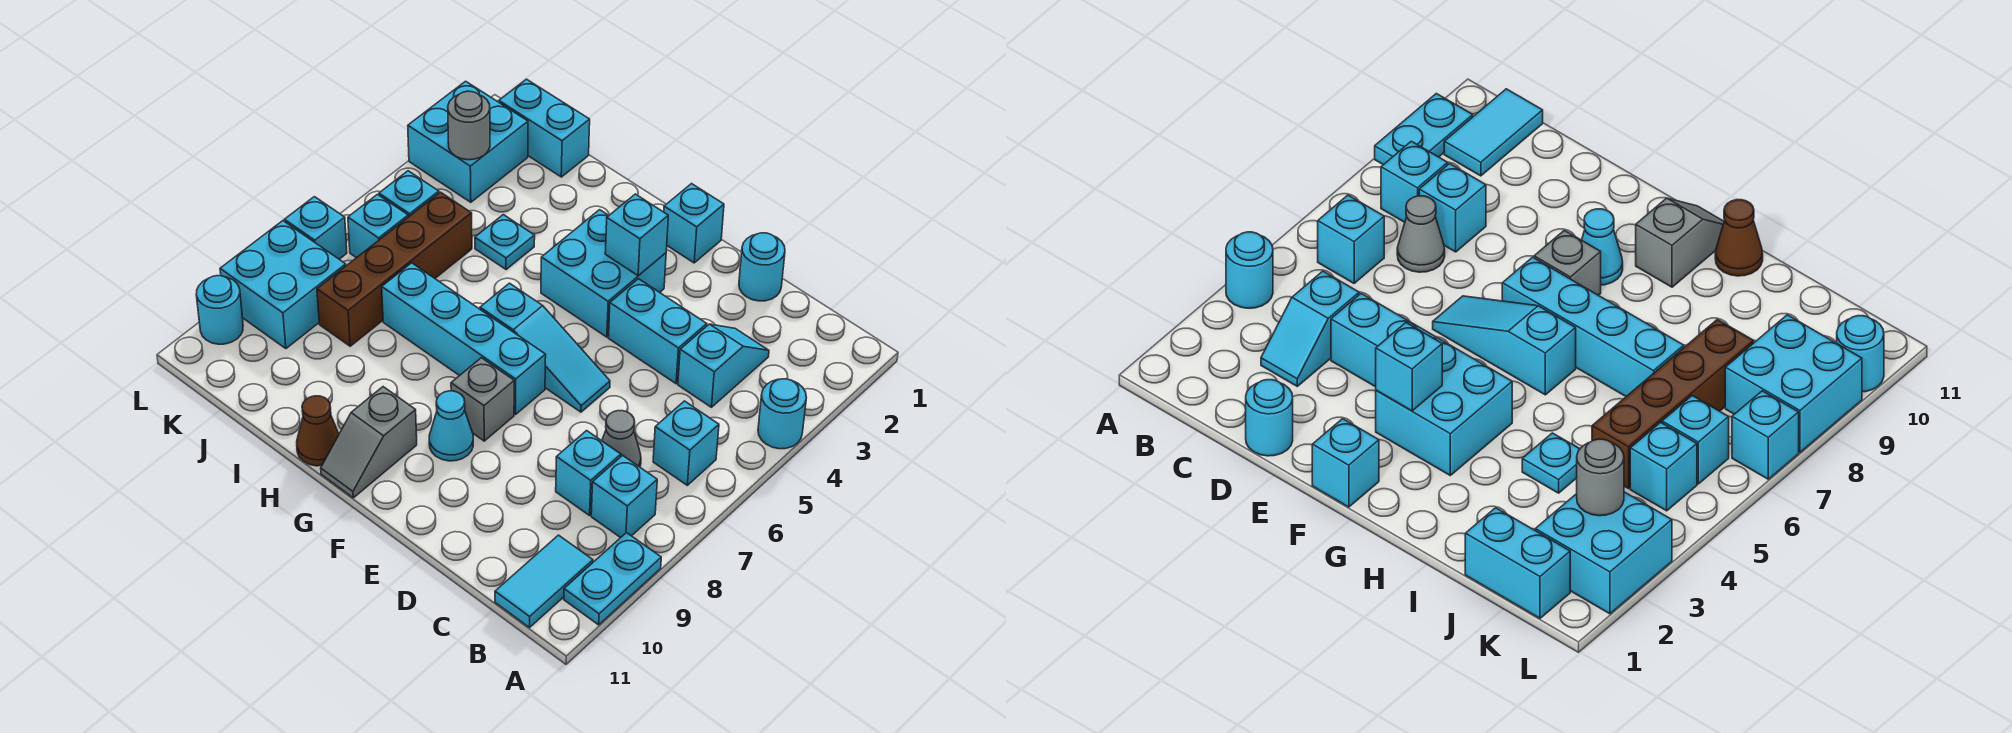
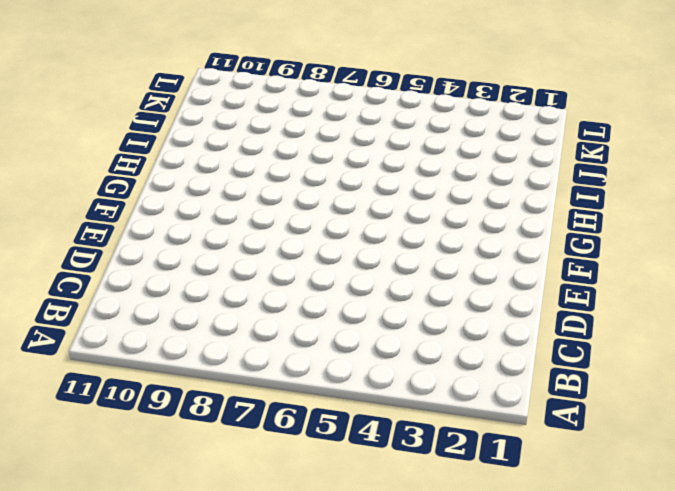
none -> cyan 1x1 round brick [758,379,806,449]
none -> cyan 1x2 plate [564,533,661,625]
none -> cyan 1x1 brick [653,401,719,485]

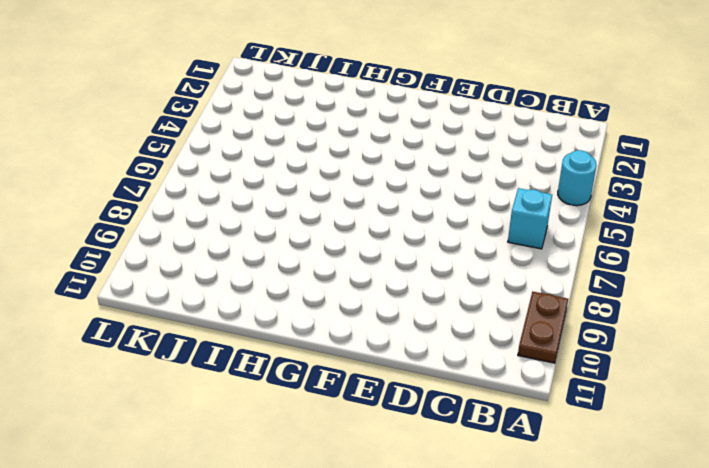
brown 1x2 plate [518,292,568,363] -> cyan 1x2 plate [564,533,661,625]
none -> cyan 1x1 brick [591,455,657,538]
none -> cyan 1x2 tile [495,535,593,628]
none -> cyan 1x2 slope [678,324,769,407]

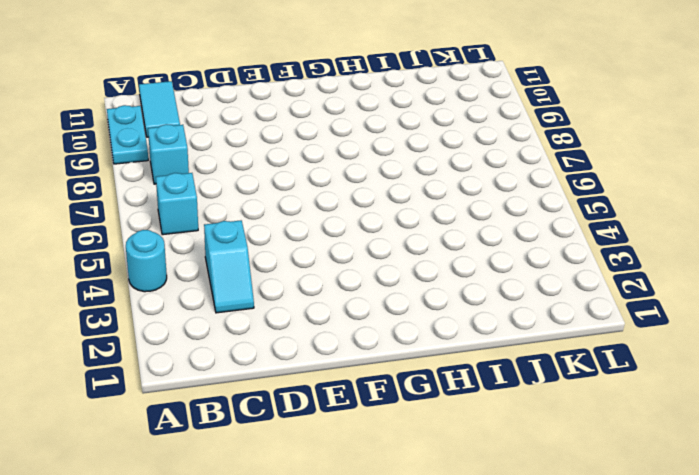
none -> grey 1x1 cone [602,411,641,467]
none -> cyan 1x1 brick [556,431,621,515]
none -> cyan 1x1 round brick [739,233,785,301]

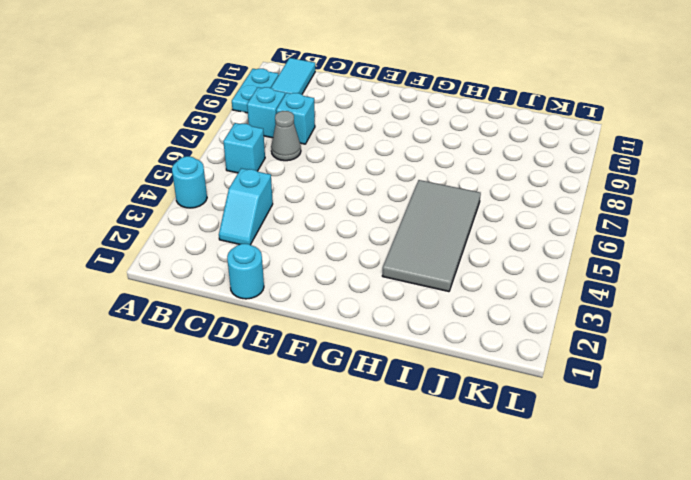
grey 2x4 tile [382,180,481,292] -> cyan 1x1 plate [475,215,535,270]
none -> cyan 1x2 brick [609,279,707,384]
none -> cyan 1x3 slope [480,283,610,412]
none -> cyan 1x1 brick [664,184,724,263]

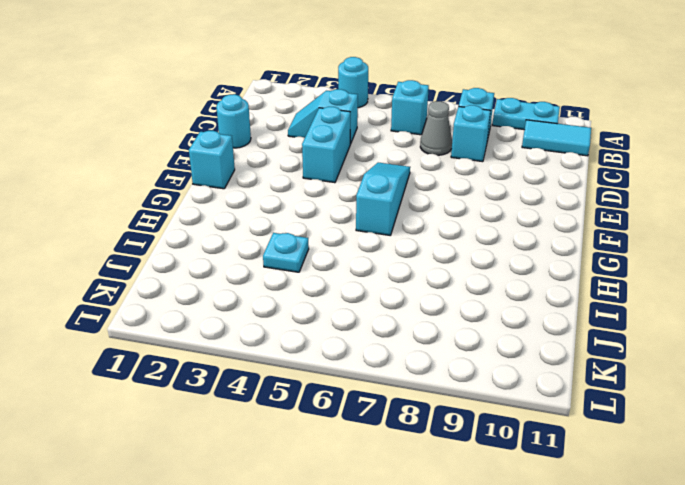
none -> cyan 2x2 brick [541,210,666,337]
none -> cyan 1x4 brick [382,263,546,414]
none -> grey 1x1 brick [451,358,514,441]

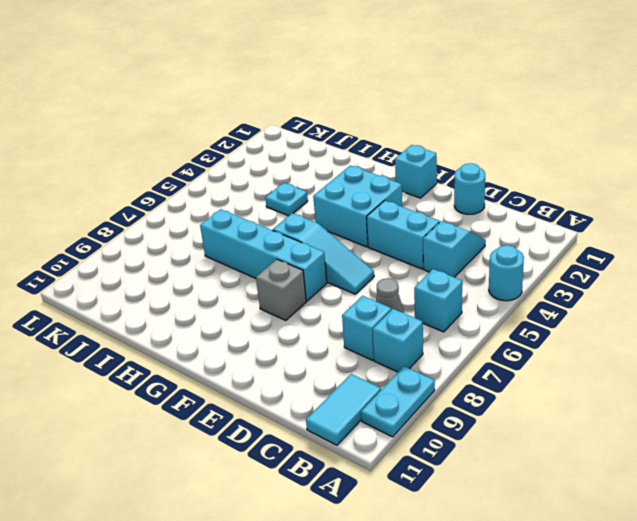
none -> cyan 1x1 cone [429,391,473,461]
none -> grey 1x2 slope [321,387,417,498]
none -> brown 1x1 cone [297,396,339,466]

